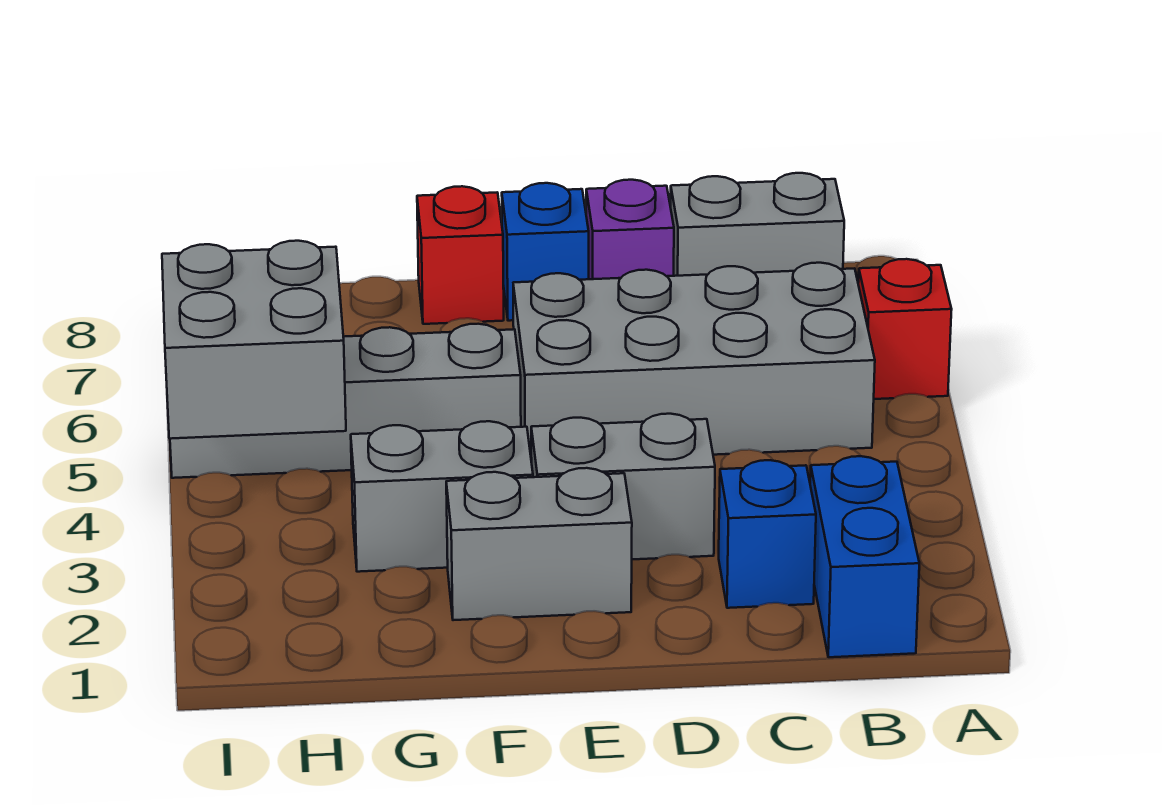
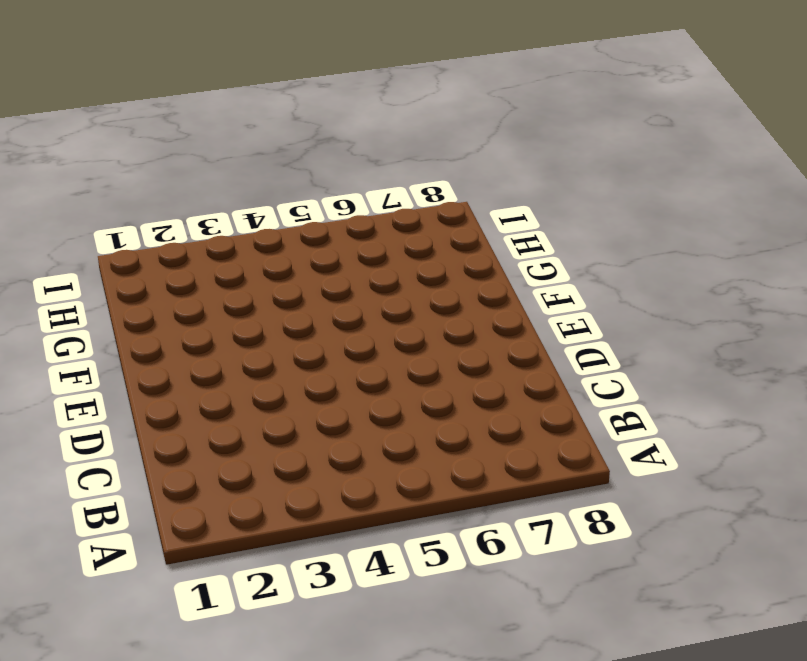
none -> red 1x1 brick [858,259,952,399]
none -> blue 1x2 brick [810,456,919,657]
none -> grey 2x4 brick [513,263,875,462]

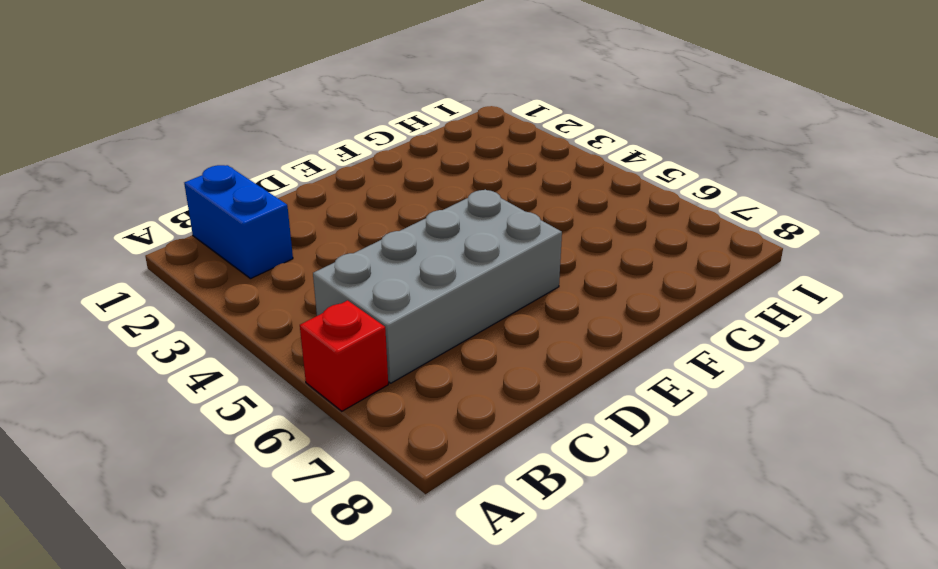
none -> grey 1x2 brick [671,173,844,276]
none -> blue 1x1 brick [719,460,816,608]
none -> grey 1x2 brick [531,414,715,559]

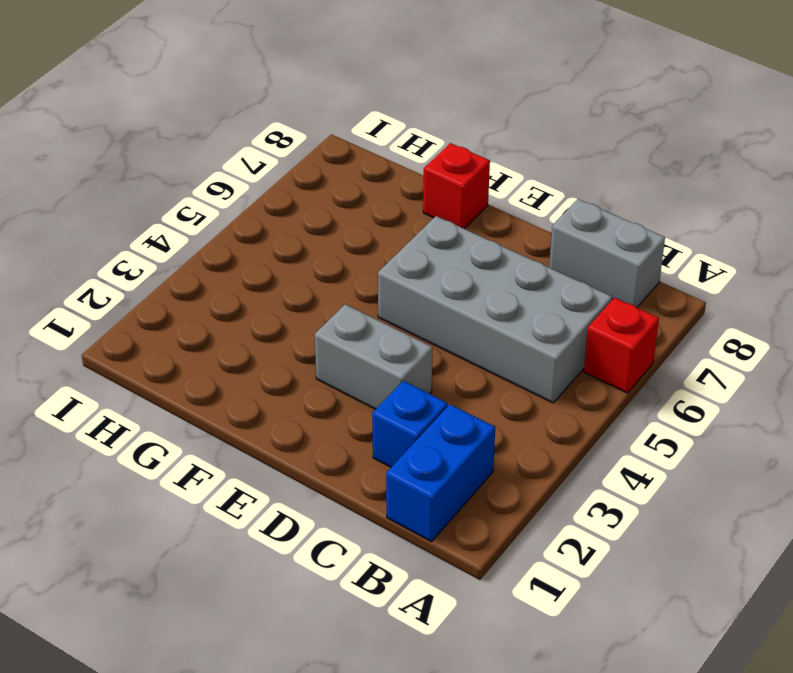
none -> purple 1x1 brick [586,180,674,279]
none -> grey 1x2 brick [446,468,632,620]
none -> blue 1x1 brick [502,183,589,321]

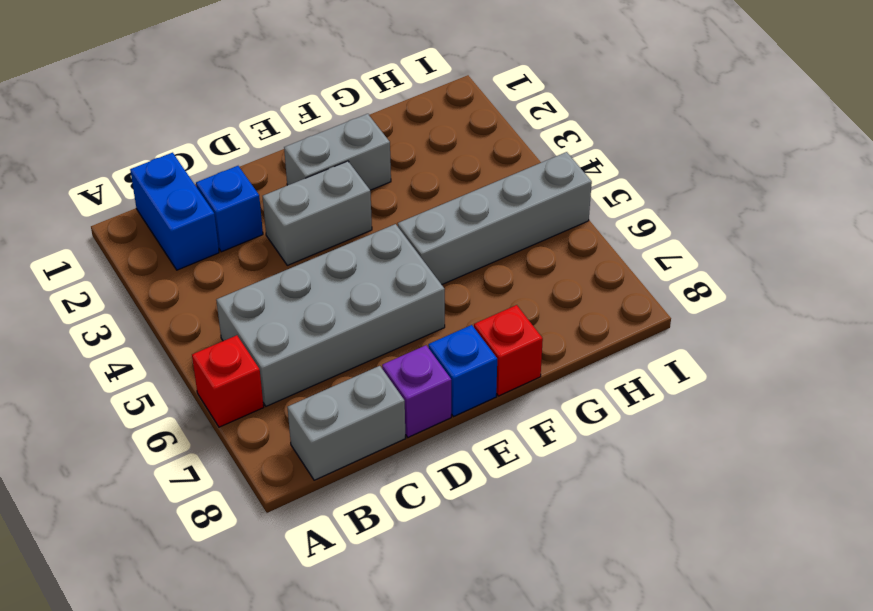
none -> grey 1x2 brick [351,421,533,572]
none -> grey 2x2 brick [162,241,346,439]

